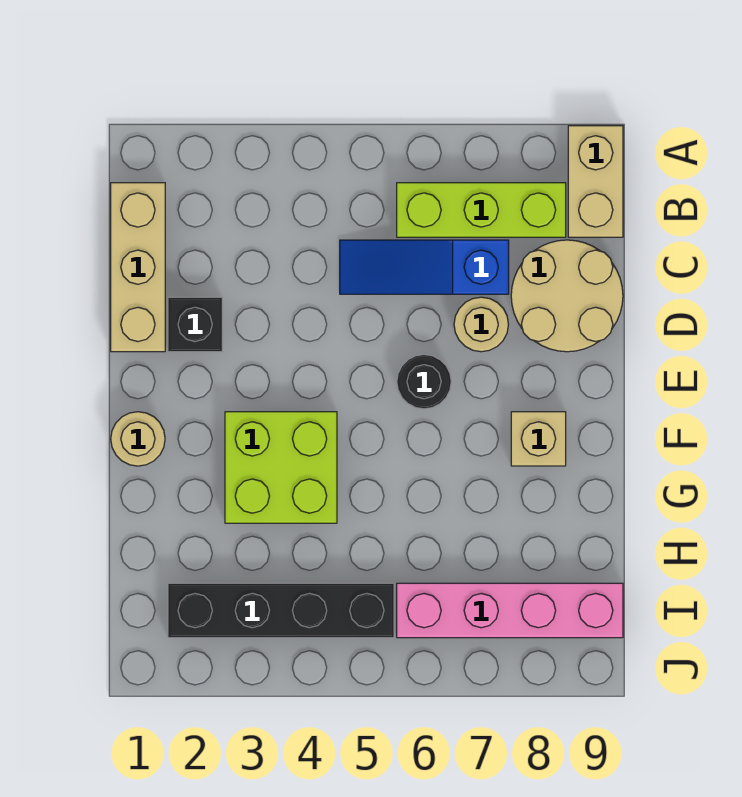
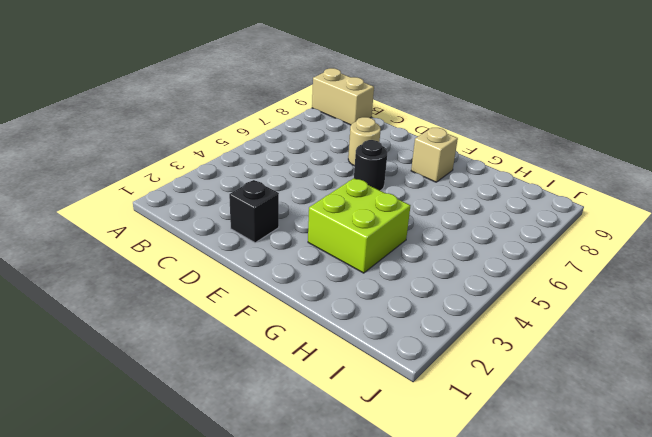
none -> tan 1x3 brick [111,183,165,352]
none -> lime 1x3 brick [397,183,566,237]
none -> blue 1x3 slope [340,240,509,294]

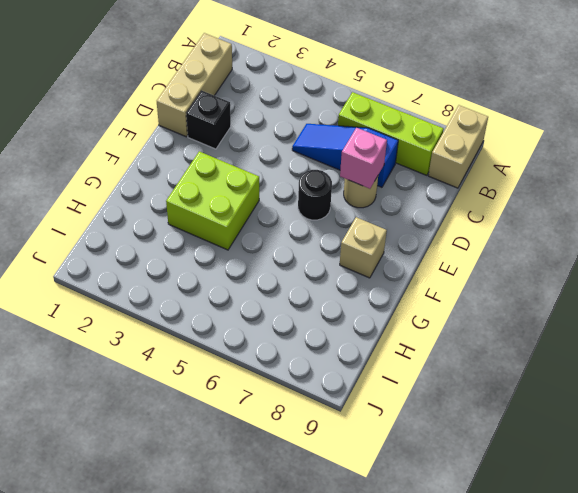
pink 1x1 brick [340,128,387,189] -> none
none -> tan 2x2 round brick [511,240,623,352]
none -> tan 1x1 round brick [111,412,165,466]
none -> black 1x4 brick [168,583,394,638]

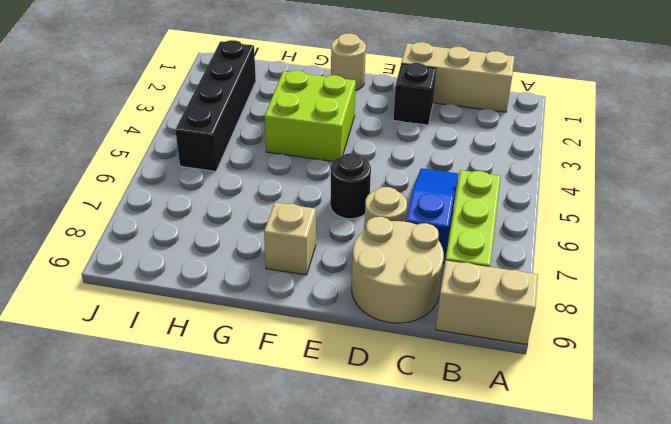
none -> pink 1x4 brick [397,583,623,638]

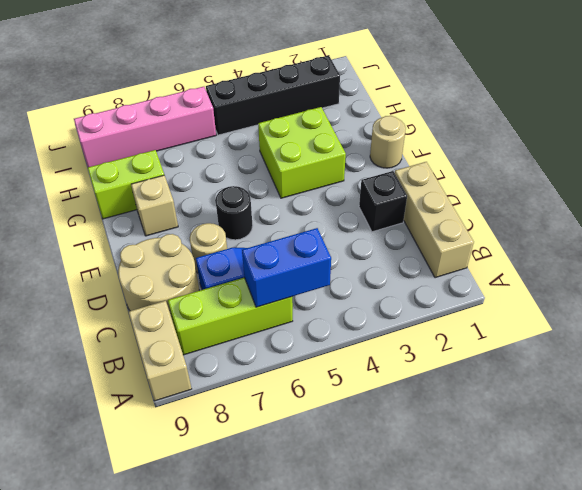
blue 1x2 brick [242,228,331,307] -> none
lime 1x2 brick [88,150,164,219] -> none

